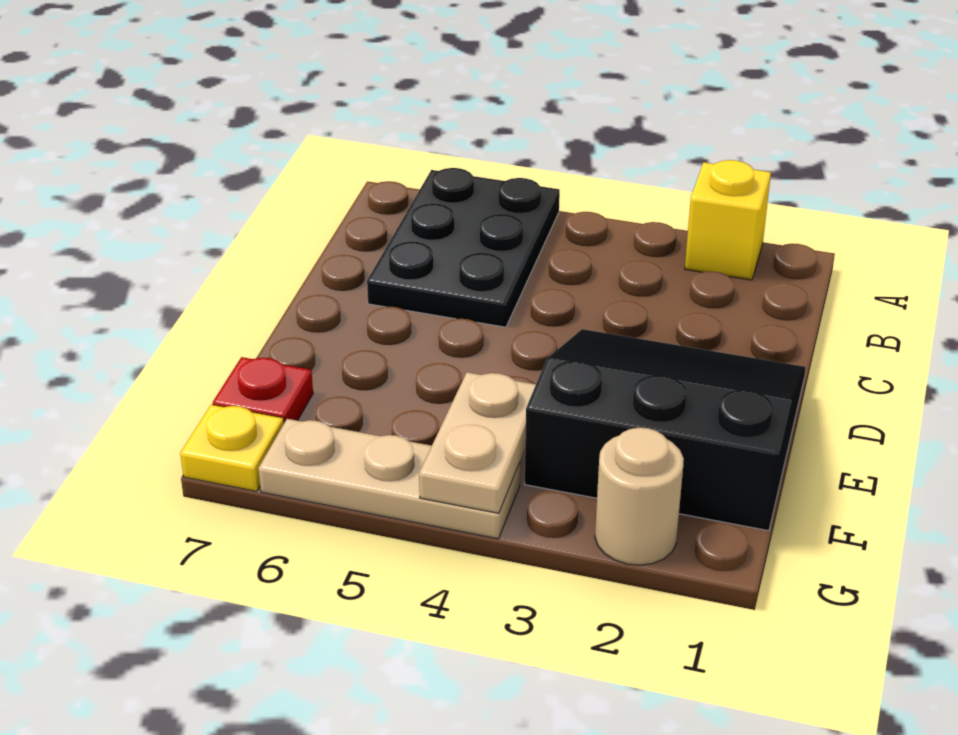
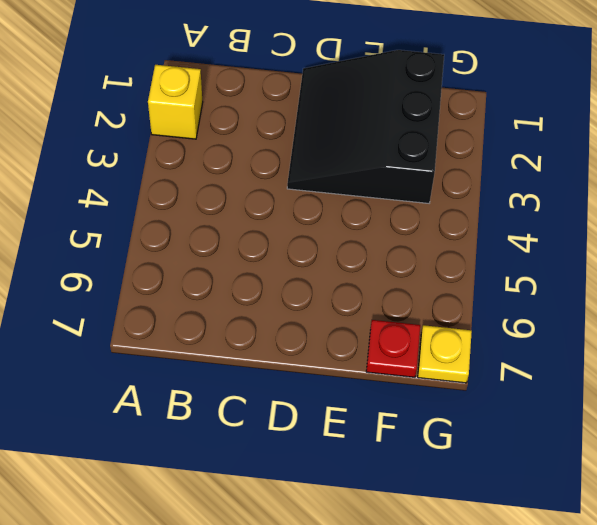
none -> black 2x3 plate [367,168,560,327]
none -> tan 1x1 round brick [595,428,684,565]

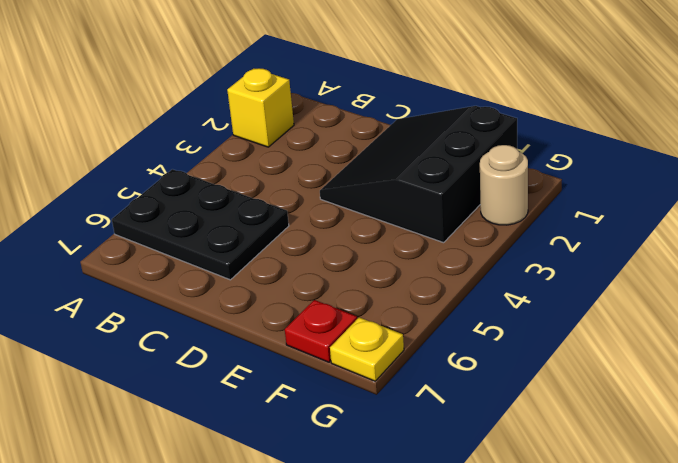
none -> tan 1x3 plate [258,419,520,539]
none -> tan 1x2 plate [419,372,536,513]

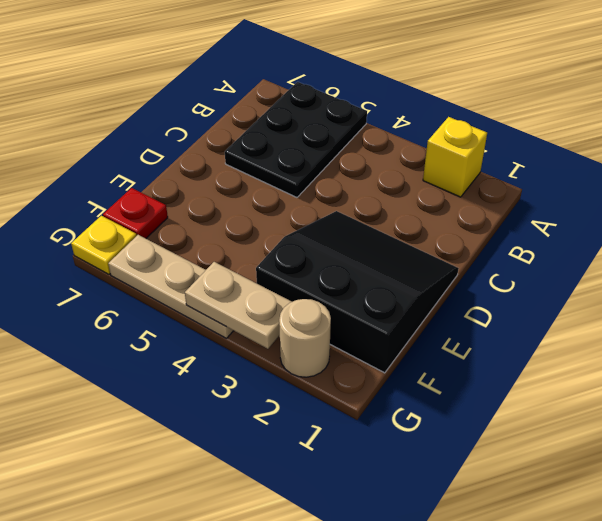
tan 1x2 plate [185,262,292,349] -> tan 1x2 plate turned to [419,372,536,513]

